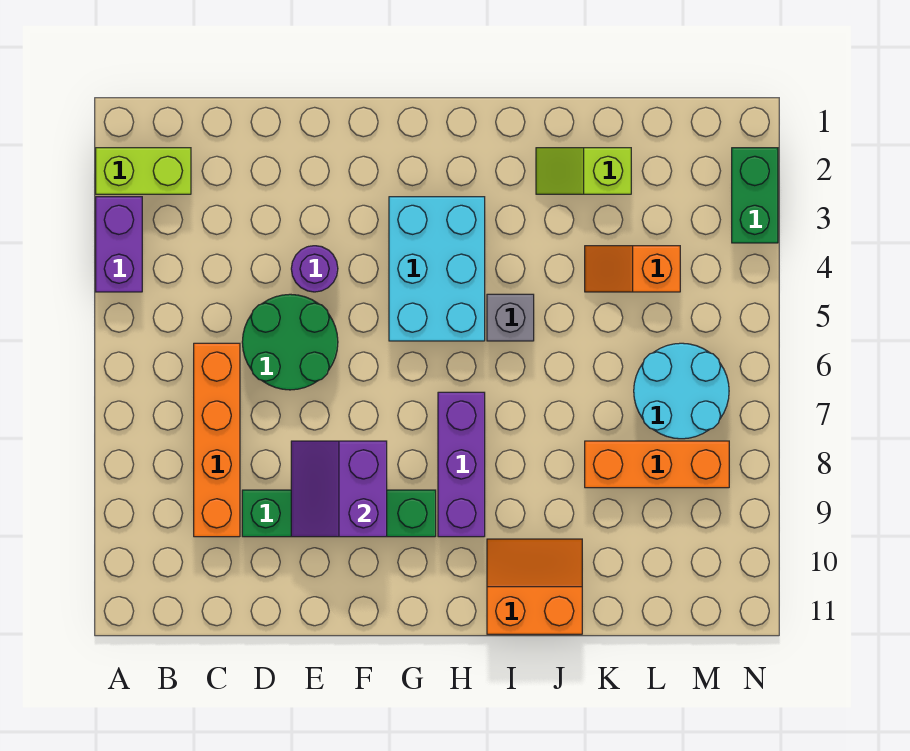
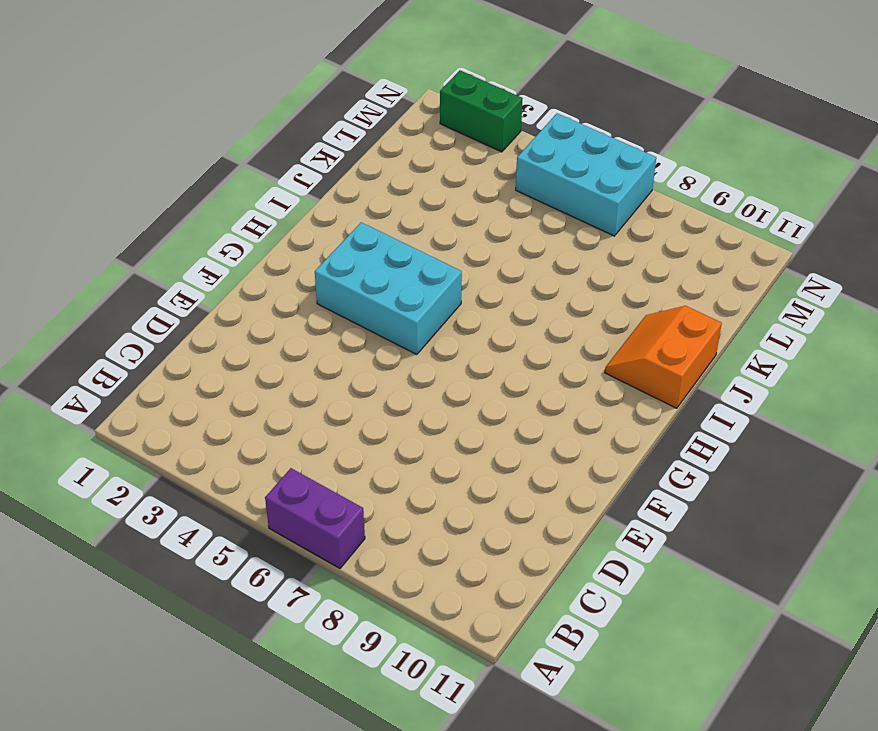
purple 1x2 brick [265,468,365,568] -> purple 1x2 brick moved to [96,197,142,292]
cyan 2x3 brick [516,113,656,236] -> cyan 2x2 round brick [634,343,729,439]
none -> lime 1x2 brick [96,148,191,194]
none -> orange 1x4 brick [194,343,240,537]
none -> green 2x2 round brick [242,294,338,390]

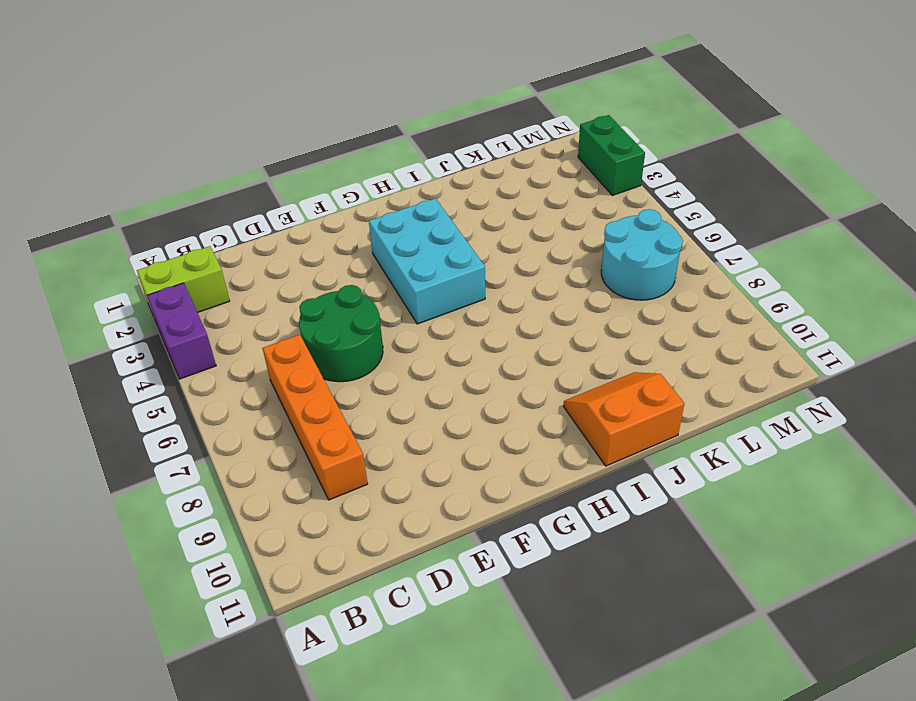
none -> green 1x4 brick [242,490,436,537]
none -> purple 1x1 round brick [291,246,338,292]
none -> purple 1x3 brick [438,392,485,537]

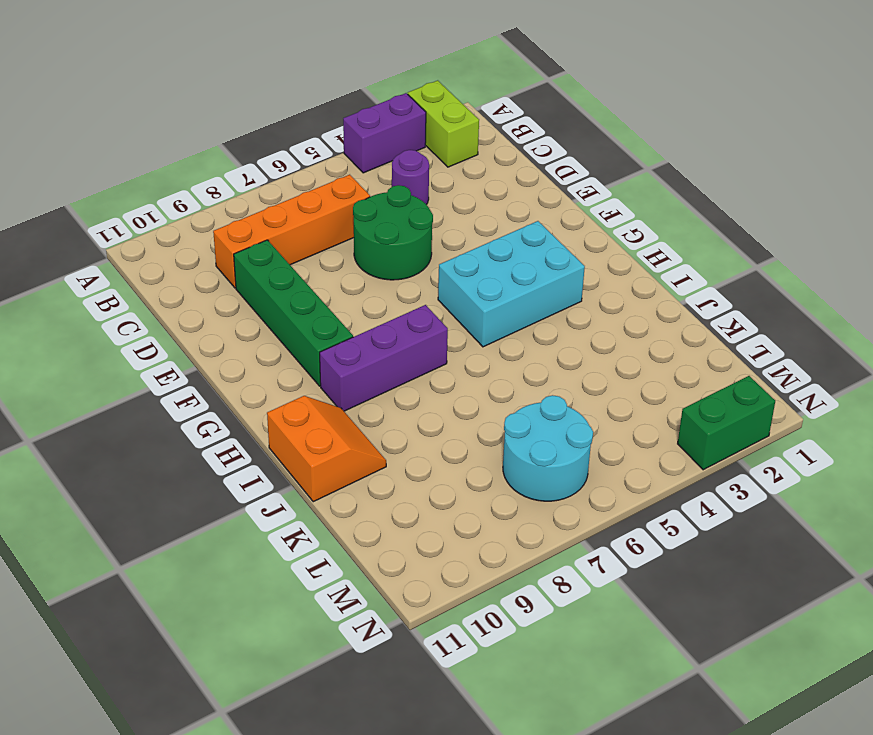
purple 1x1 round brick [392,150,429,205] -> purple 1x1 round brick moved to [291,246,338,292]
none -> grey 1x1 brick [487,294,534,341]
none -> lime 1x2 slope [536,148,631,194]
none -> orange 1x2 slope [585,246,680,292]

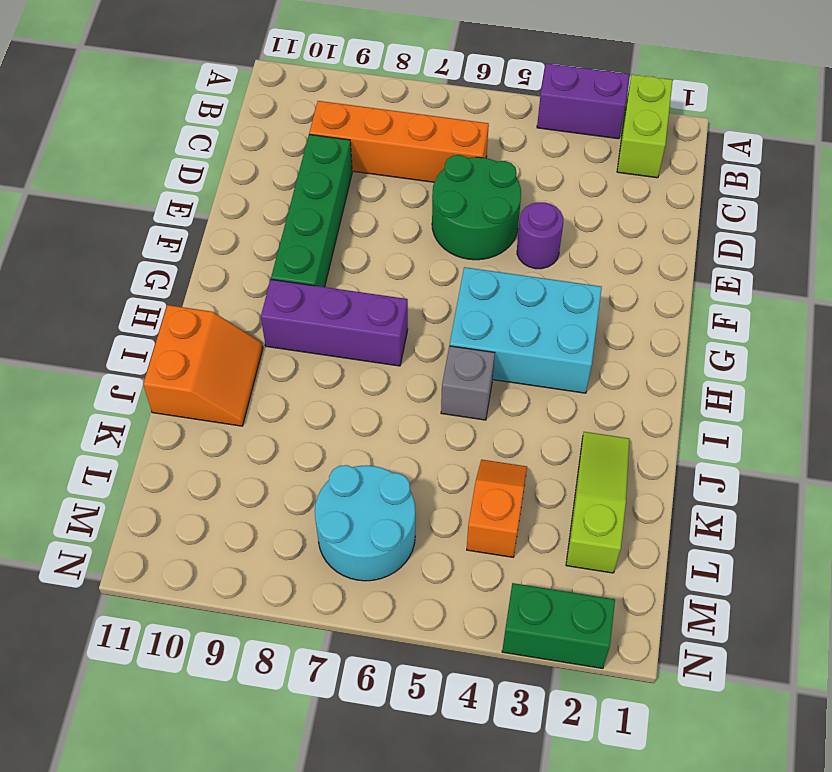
lime 1x3 slope [566,432,630,573] -> lime 1x2 slope [536,148,631,194]
none -> orange 1x3 brick [585,441,729,488]
none -> purple 2x2 slope [291,441,387,537]

